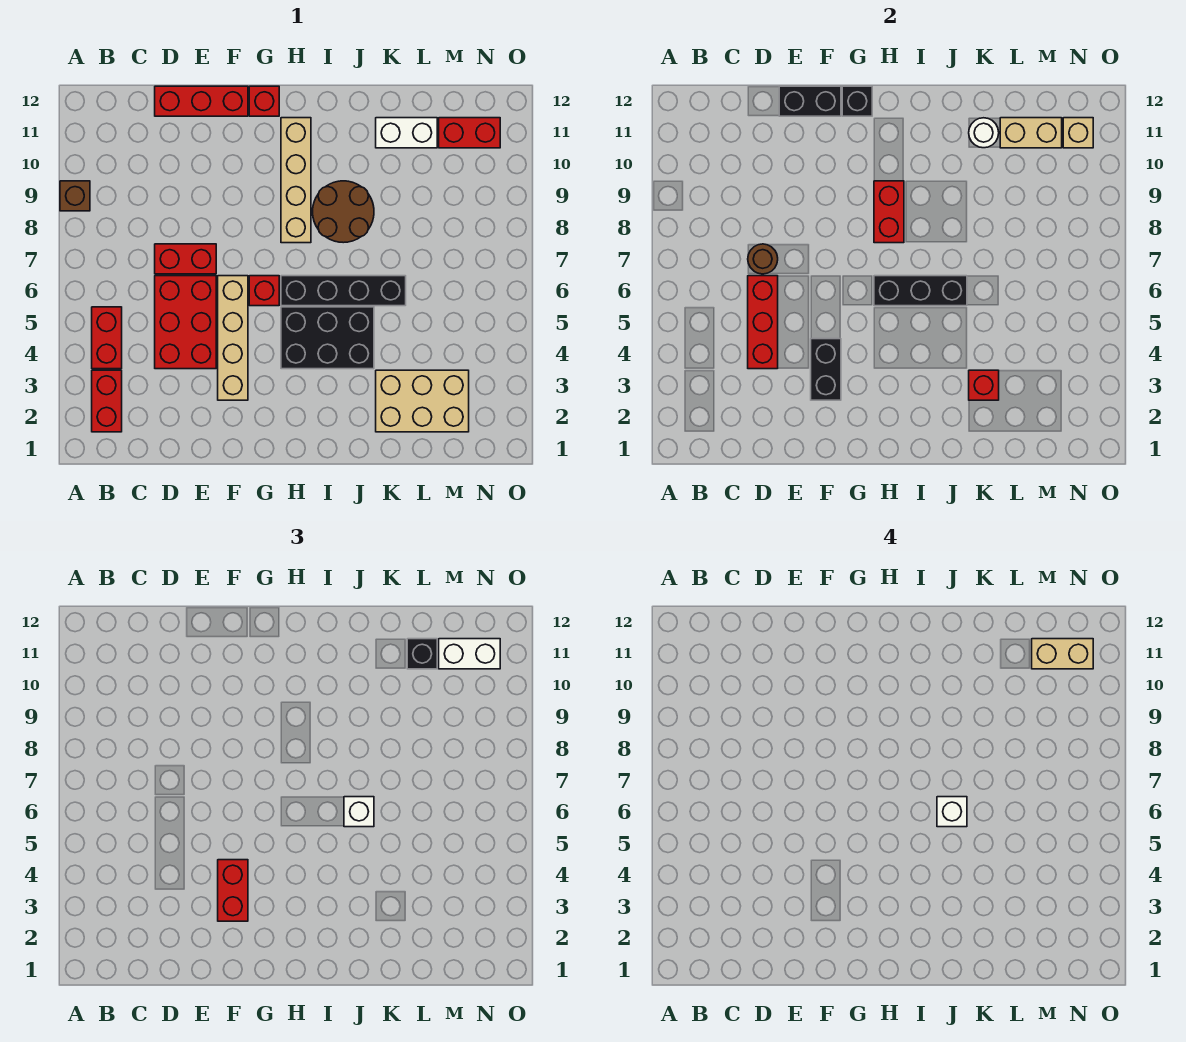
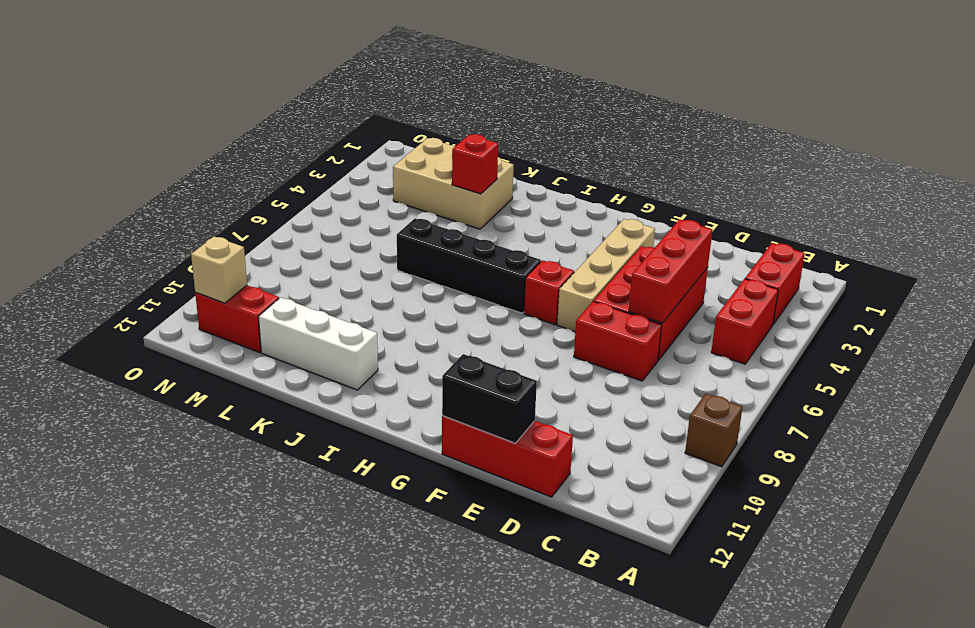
white 1x3 brick [258,298,378,390] -> white 1x2 brick [376,118,437,148]
none -> red 1x1 brick [249,86,279,116]
none -> black 2x3 brick [281,307,374,369]
none -> tan 1x4 brick [281,118,311,243]
none -> brown 2x2 round brick [313,181,374,243]

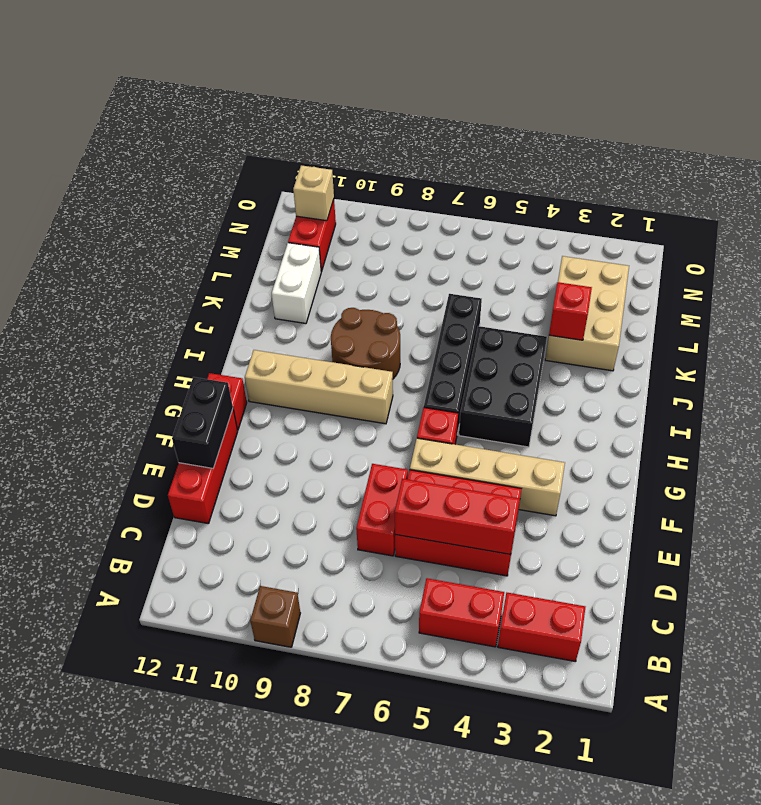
none -> brown 1x1 round brick [748,244,778,274]
none -> black 1x2 brick [811,339,841,400]
none -> black 1x1 brick [842,86,872,116]
none -> black 1x3 brick [874,276,967,306]

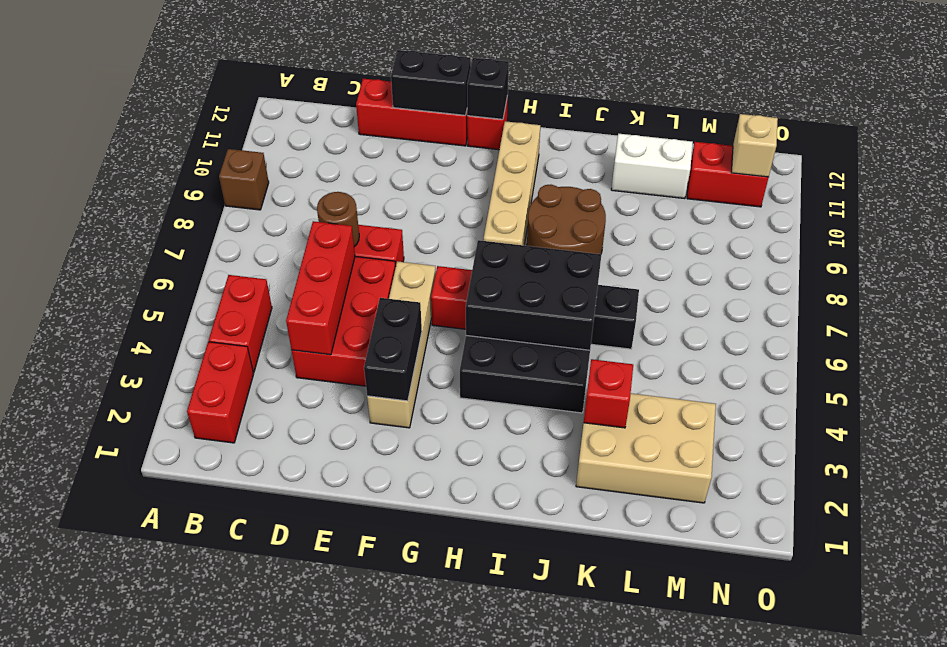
black 2x3 brick [466,240,601,350] -> black 1x3 brick [874,276,967,306]
none -> red 1x2 brick [874,181,904,243]
none -> white 1x1 round brick [969,118,999,148]
none -> tan 1x2 brick [1000,118,1062,148]
none -> red 1x2 brick [218,860,248,921]

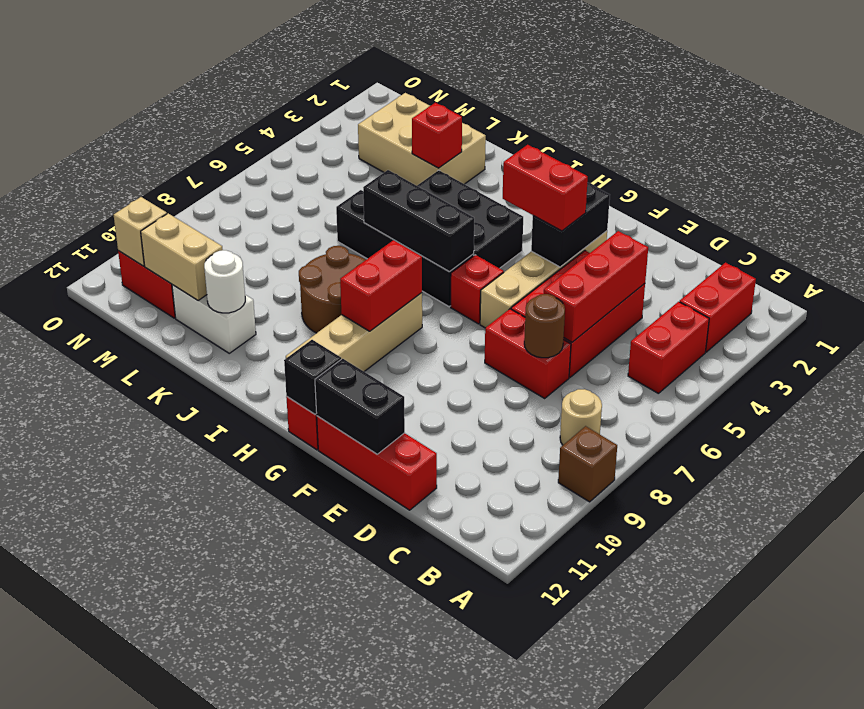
tan 1x1 round brick [560,389,602,445] -> none
red 1x2 brick [503,145,588,231] -> red 1x2 brick turned to [218,860,248,921]
none -> white 1x1 brick [344,797,374,827]
none -> black 1x1 brick [407,639,437,669]
none -> white 1x2 brick [439,639,500,669]
none -> white 1x1 brick [937,797,967,827]

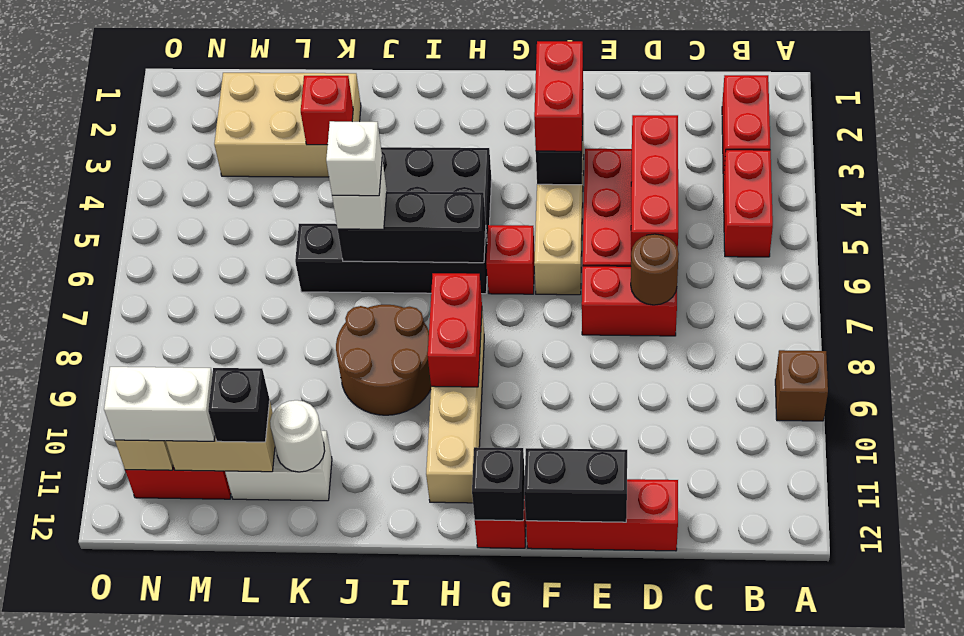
none -> tan 1x2 brick [1032,639,1093,669]

